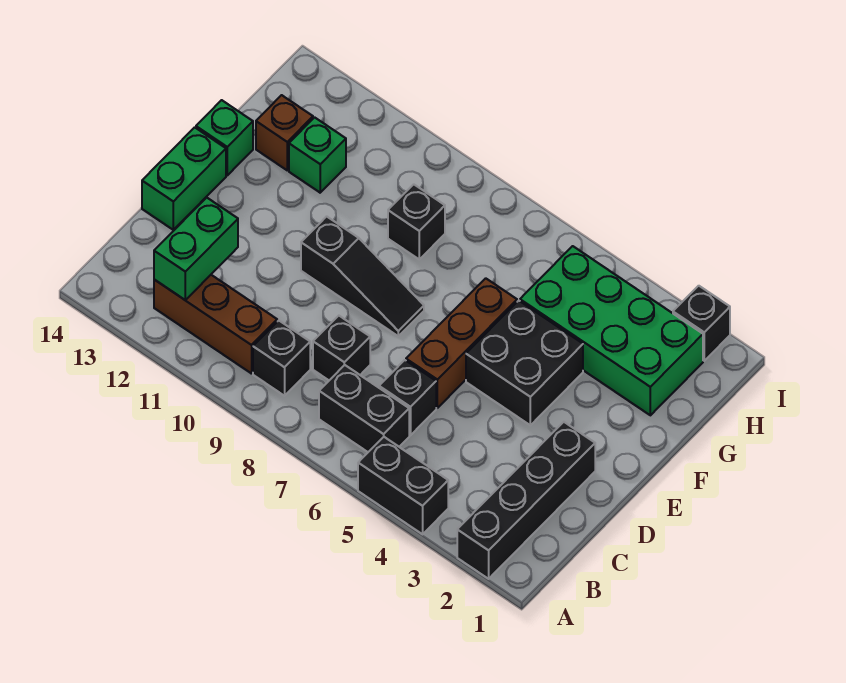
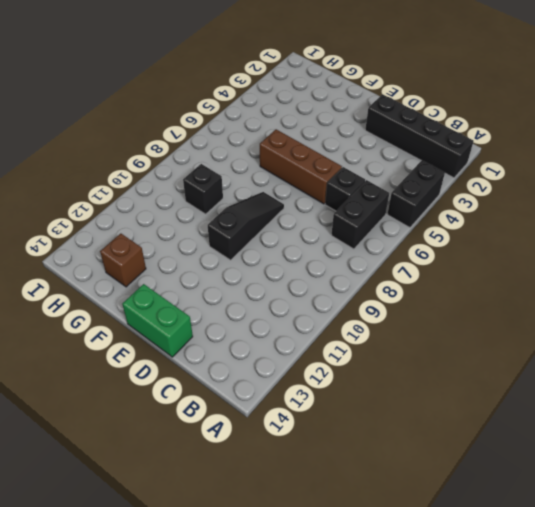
none -> black 1x1 brick [253,321,310,396]
none -> brown 1x3 brick [154,275,277,374]
none -> black 1x1 brick [313,316,370,380]

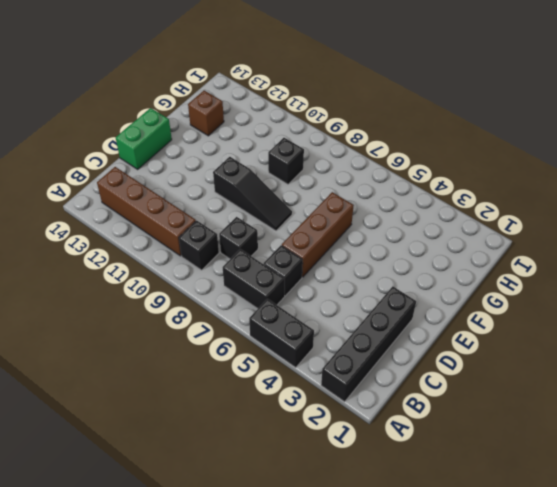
brown 1x4 brick [97,167,196,256] -> brown 1x3 brick [154,275,277,374]
none -> black 2x2 brick [466,301,583,425]
none -> green 1x1 brick [196,100,253,175]
none -> green 2x4 brick [520,246,703,415]

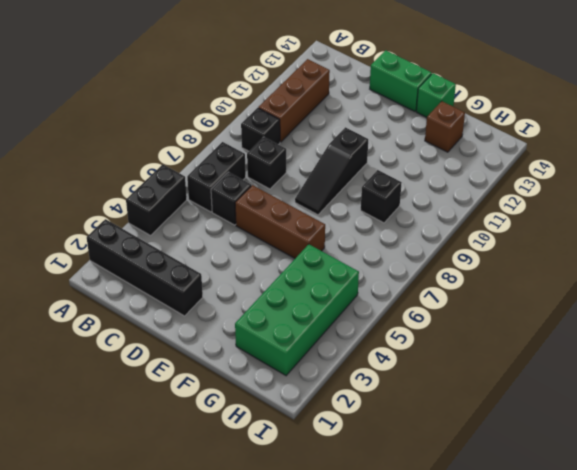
none -> black 2x2 brick [466,301,583,425]
none -> green 1x1 brick [289,117,346,193]
none -> black 1x1 brick [673,286,730,361]

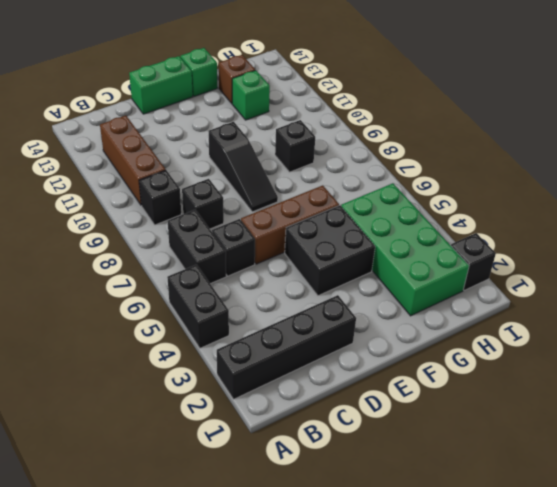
none -> green 1x2 brick [154,198,238,300]

